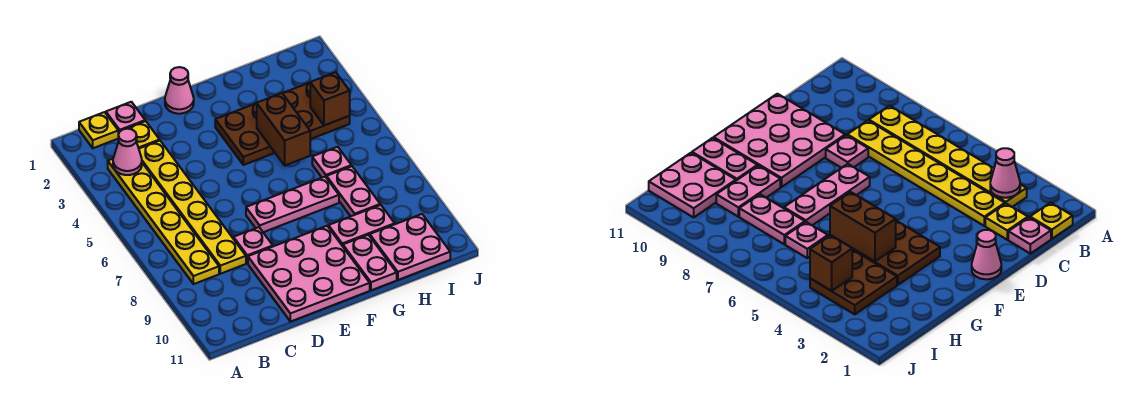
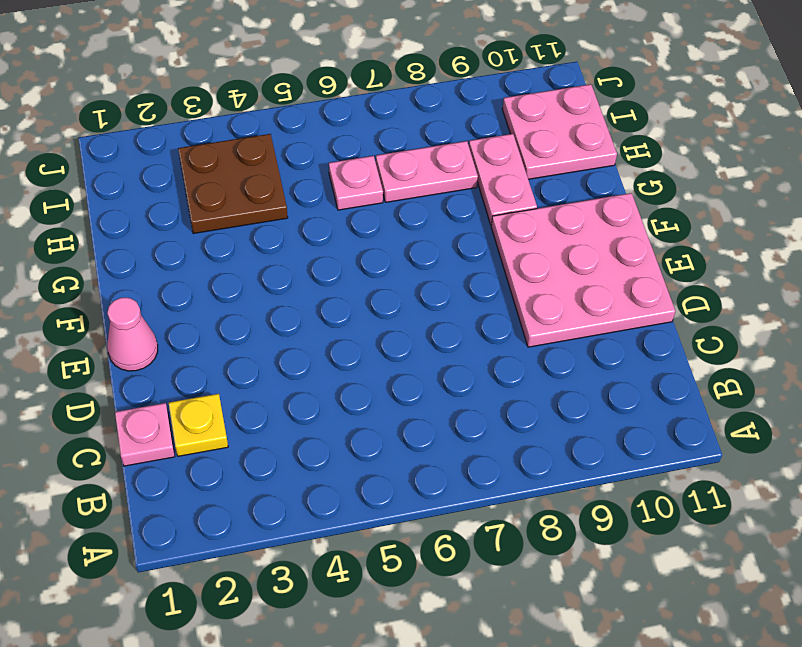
none -> yellow 1x1 plate [79,112,118,148]
none -> yellow 1x6 plate [108,159,219,284]
none -> yellow 1x6 plate [139,141,246,274]

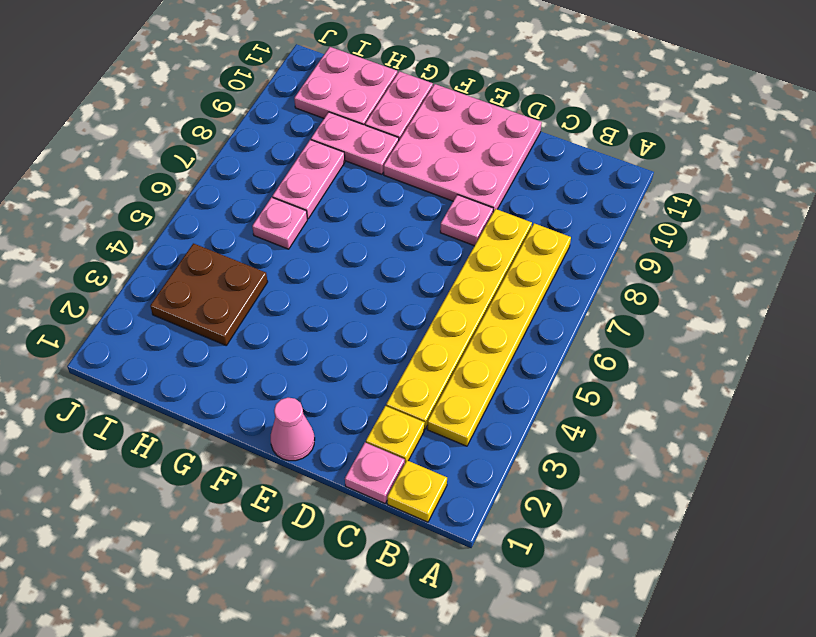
none -> pink 1x3 plate [246,177,339,232]
none -> brown 2x2 plate [215,103,275,165]
none -> pink 1x1 cone [113,129,142,175]

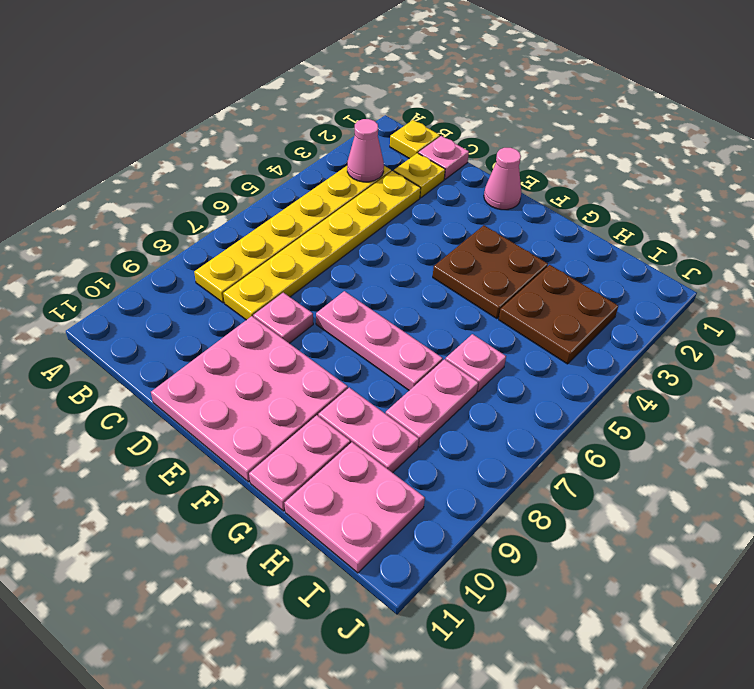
none -> brown 1x2 brick [257,93,310,165]
none -> brown 1x1 brick [310,72,350,125]

